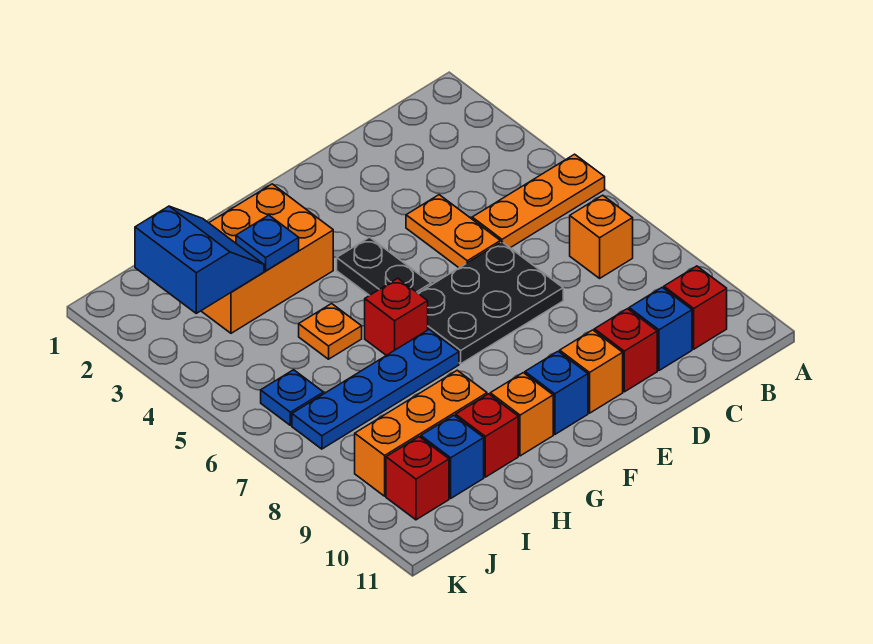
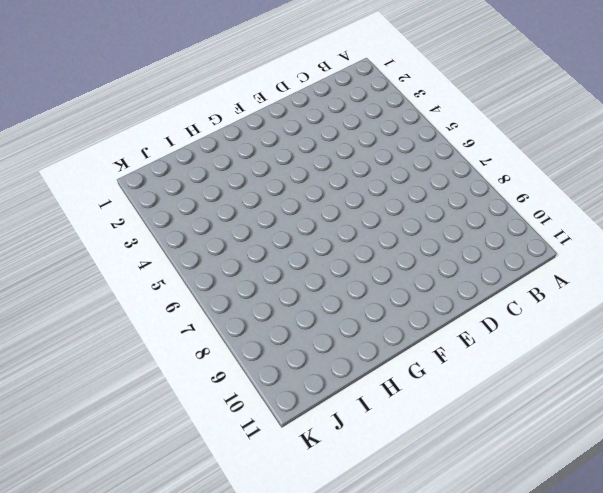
none -> orange 1x3 plate [472,154,605,248]
none -> orange 1x1 brick [570,195,633,278]
none -> red 1x1 brick [664,266,727,349]

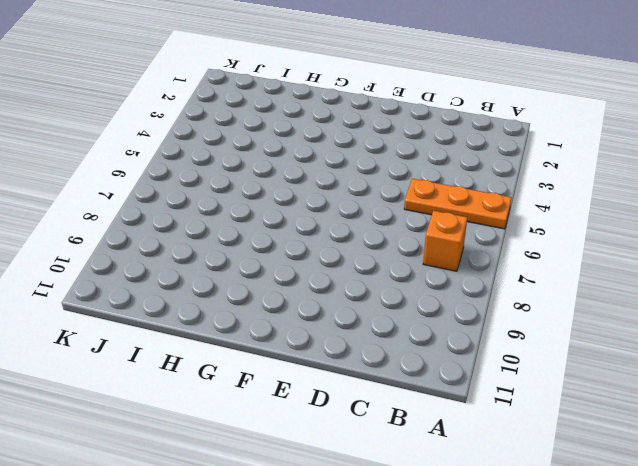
none -> red 1x1 brick [664,266,727,349]
none -> blue 1x1 brick [629,287,692,370]
none -> orange 1x2 plate [406,195,500,268]

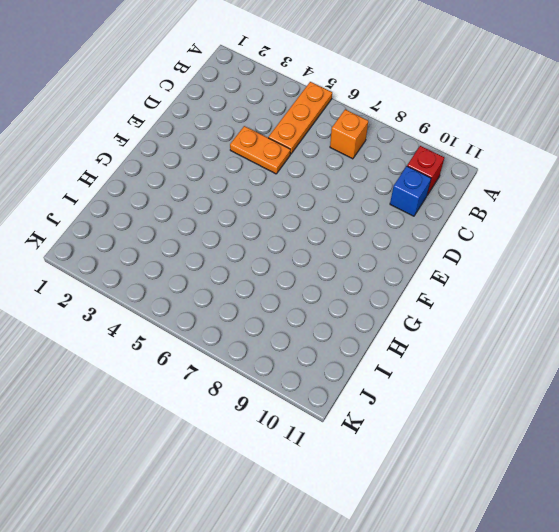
none -> black 2x3 plate [418,242,563,364]
none -> red 1x1 brick [594,309,657,392]
none -> orange 1x1 brick [560,330,623,413]

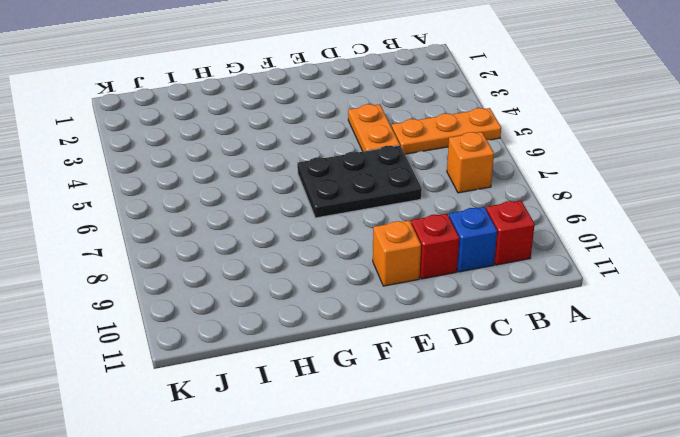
none -> black 1x2 plate [337,237,431,295]
none -> blue 1x1 brick [525,352,588,434]
none -> orange 2x3 brick [202,184,333,333]

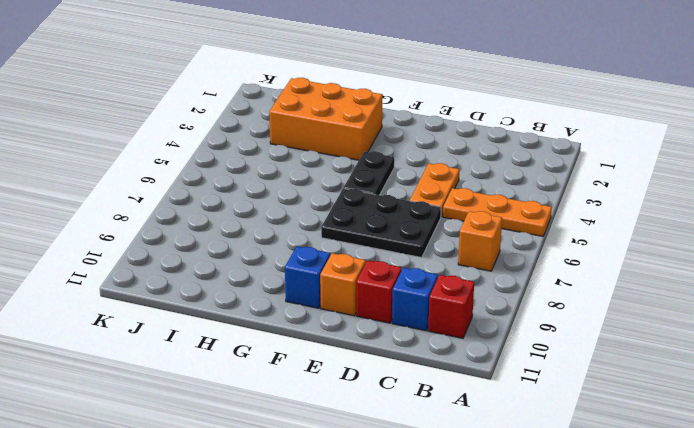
none -> red 1x1 brick [365,278,428,355]
none -> blue 1x4 plate [292,329,459,449]
none -> orange 1x1 brick [490,373,553,456]

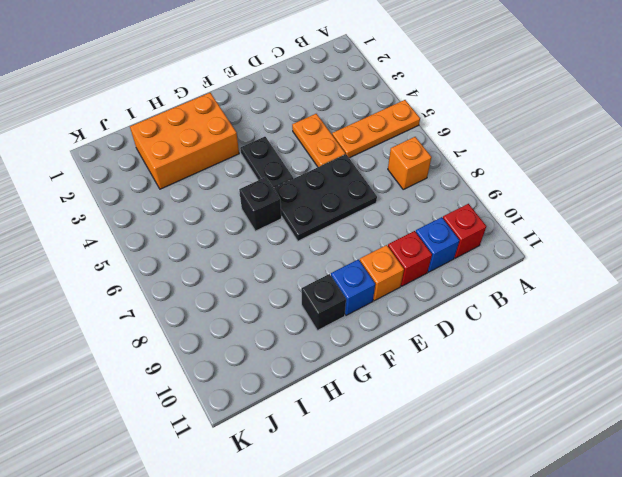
black 1x1 brick [239,177,281,231] -> red 1x1 brick [365,278,428,355]
black 1x1 brick [301,274,346,331] -> orange 1x1 brick [490,373,553,456]
none -> blue 1x4 plate [292,329,459,449]
none -> orange 1x1 plate [299,304,362,359]
none -> orange 1x3 brick [355,370,487,496]

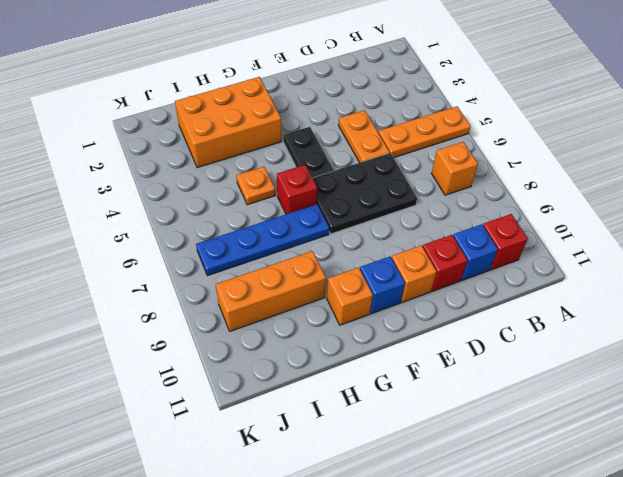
none -> red 1x1 brick [456,394,518,477]
none -> blue 1x1 brick [421,415,484,498]
none -> blue 1x1 plate [261,370,324,425]

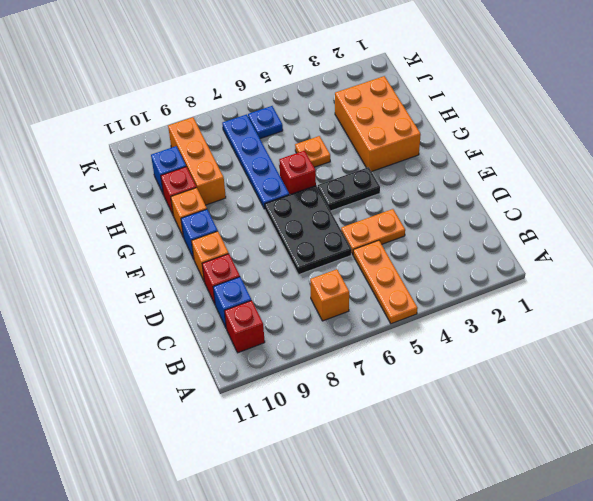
none -> red 1x1 brick [386,437,449,520]
none -> blue 1x1 plate [236,215,299,271]
none -> blue 2x2 slope [135,206,264,313]

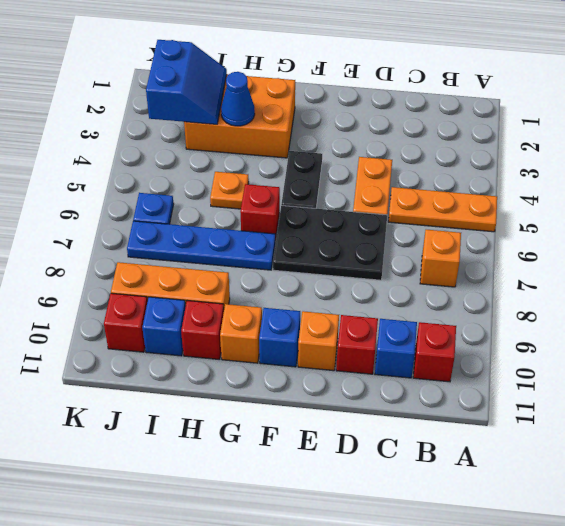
blue 1x1 cone [221,72,255,126] -> blue 1x1 plate [236,215,299,271]

